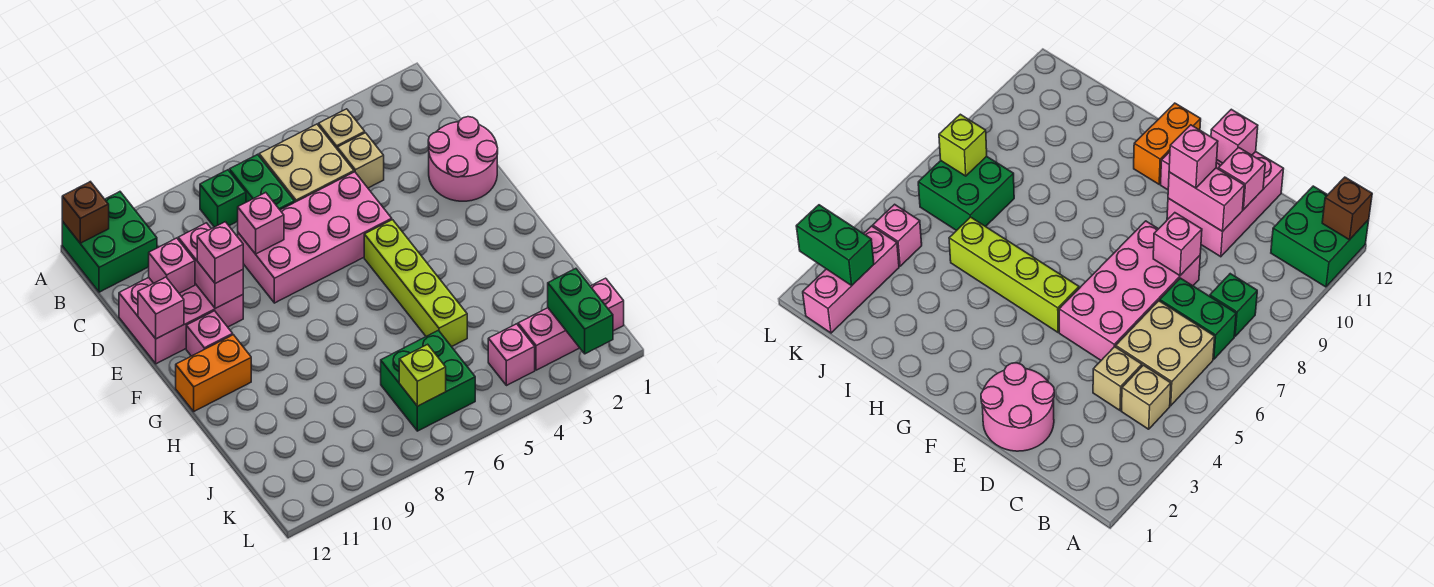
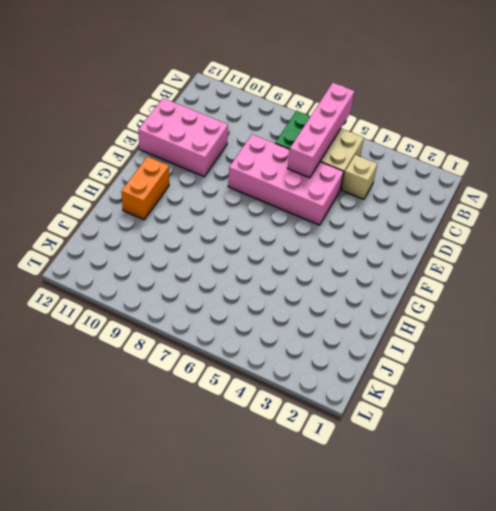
pink 1x4 brick [288,83,355,178] -> none
orange 1x2 brick [121,157,169,220] -> orange 1x2 brick turned to [176,335,251,411]
none -> green 2x2 brick [62,192,157,292]
none -> tan 1x1 brick [319,109,365,148]
none -> green 1x1 brick [200,170,246,227]

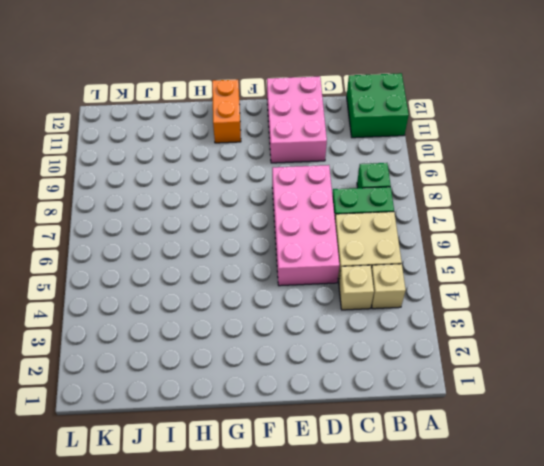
none -> pink 2x2 round brick [428,117,498,201]
none -> lime 1x4 brick [364,220,467,347]
none -> pink 1x1 brick [186,311,233,356]

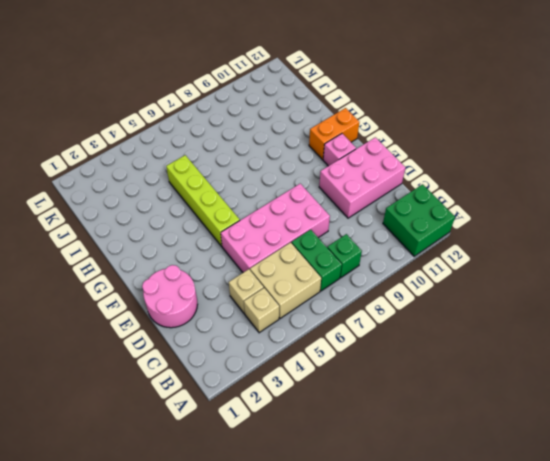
none -> green 2x2 brick [381,330,475,431]
none -> pink 1x3 brick [518,278,624,370]
none -> pink 1x1 brick [488,324,535,386]

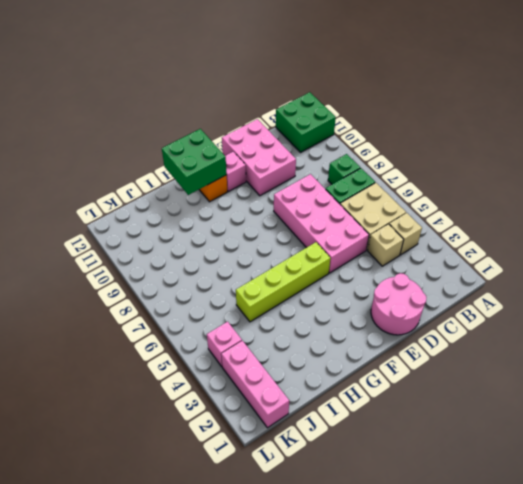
green 2x2 brick [162,129,227,195] -> green 2x2 brick moved to [381,330,475,431]
none -> brown 1x1 brick [62,182,109,243]
none -> pink 1x1 brick [238,192,284,254]
none -> pink 1x2 brick [178,223,243,309]

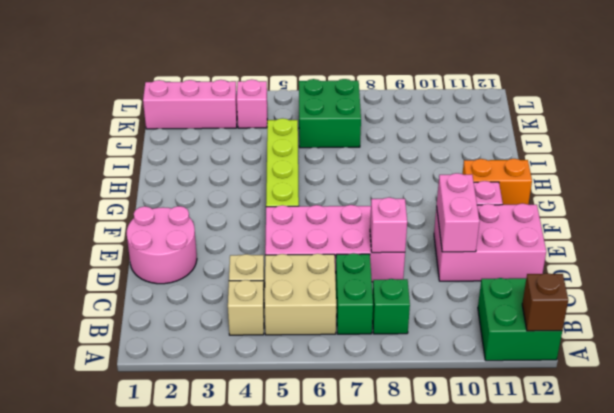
none -> pink 1x1 brick [149,238,195,293]
none -> pink 1x1 brick [138,277,184,339]
none -> green 1x2 brick [548,269,613,354]

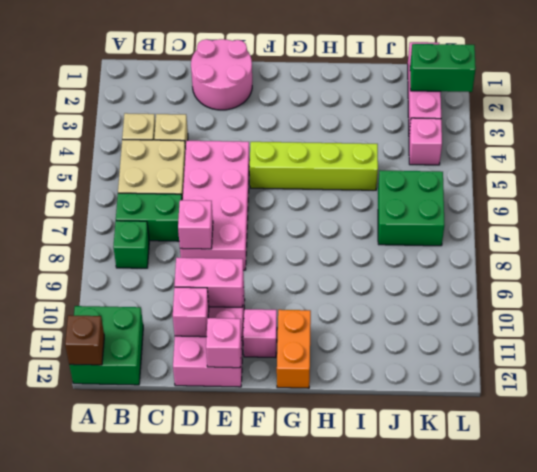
none -> lime 1x1 brick [399,344,446,406]
none -> pink 1x1 brick [197,222,243,283]

